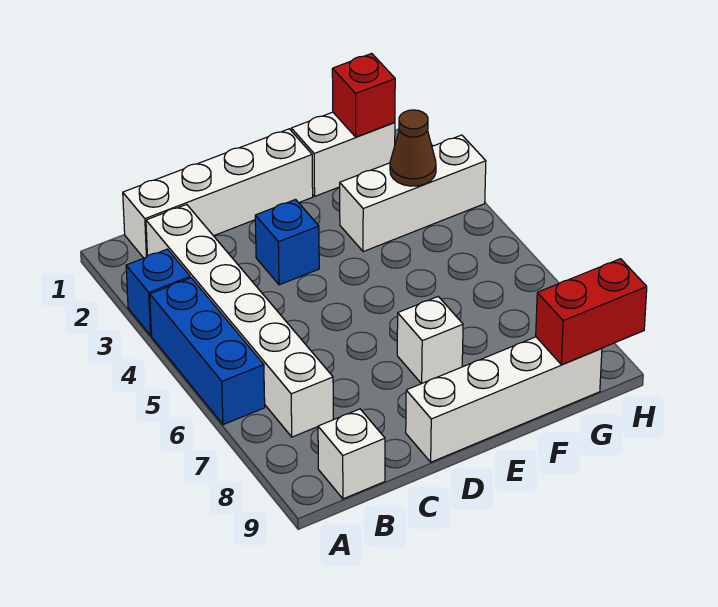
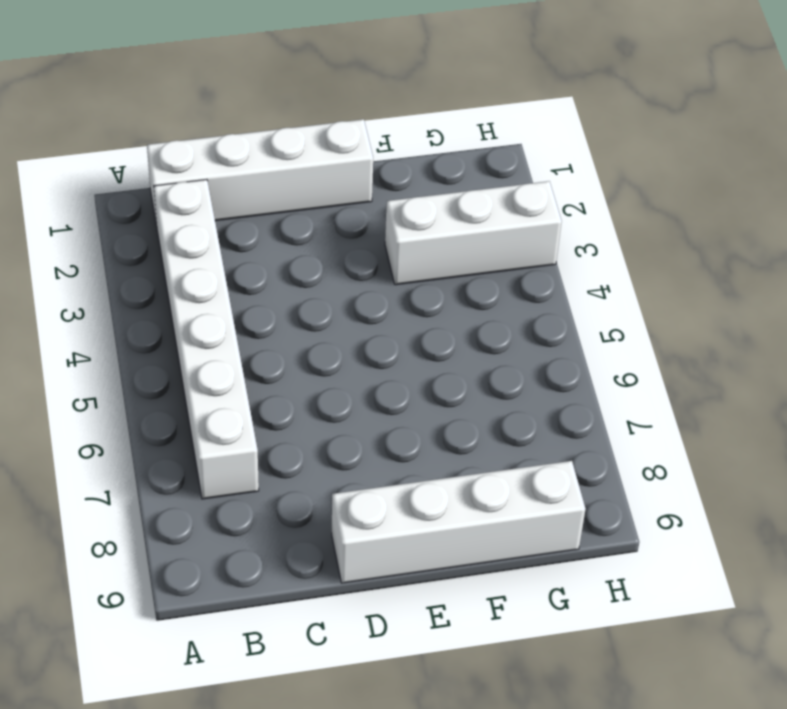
none -> blue 1x1 brick [126,249,190,335]
none -> blue 1x3 brick [150,278,265,425]
none -> white 1x1 brick [318,409,385,499]

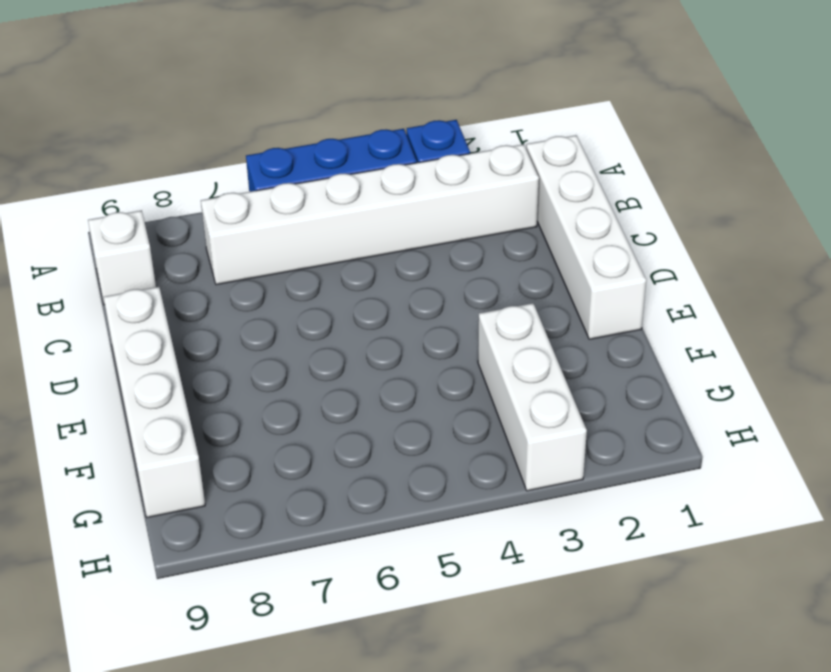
none -> blue 1x1 brick [255,200,319,285]
none -> white 1x1 brick [397,297,463,384]
none -> white 1x2 brick [291,112,395,196]

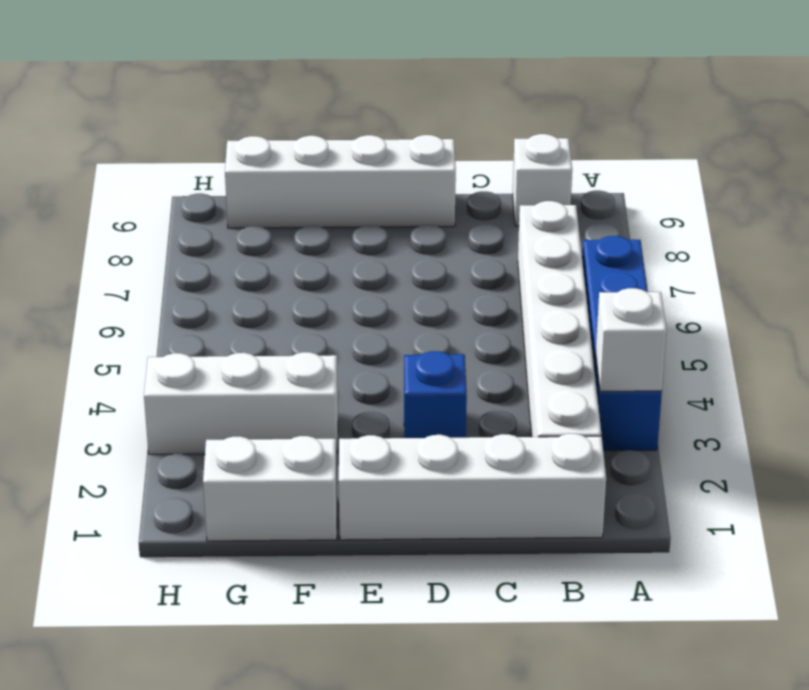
white 1x1 brick [595,288,667,391] -> white 1x1 brick moved to [397,297,463,384]
none -> red 1x1 brick [332,53,395,137]
none -> brown 1x1 cone [390,110,436,186]
none -> red 1x2 brick [536,259,647,365]

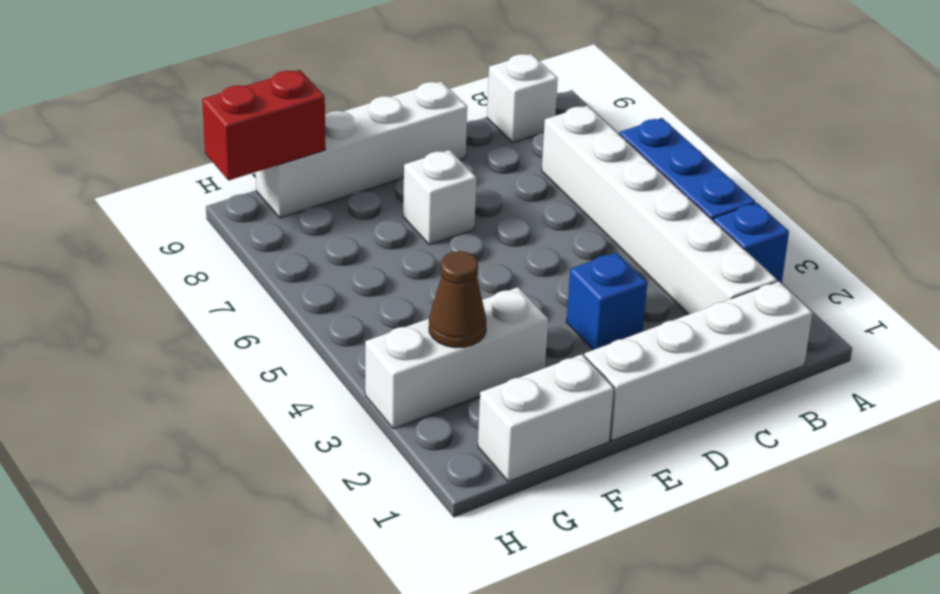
none -> red 1x1 brick [332,53,395,137]

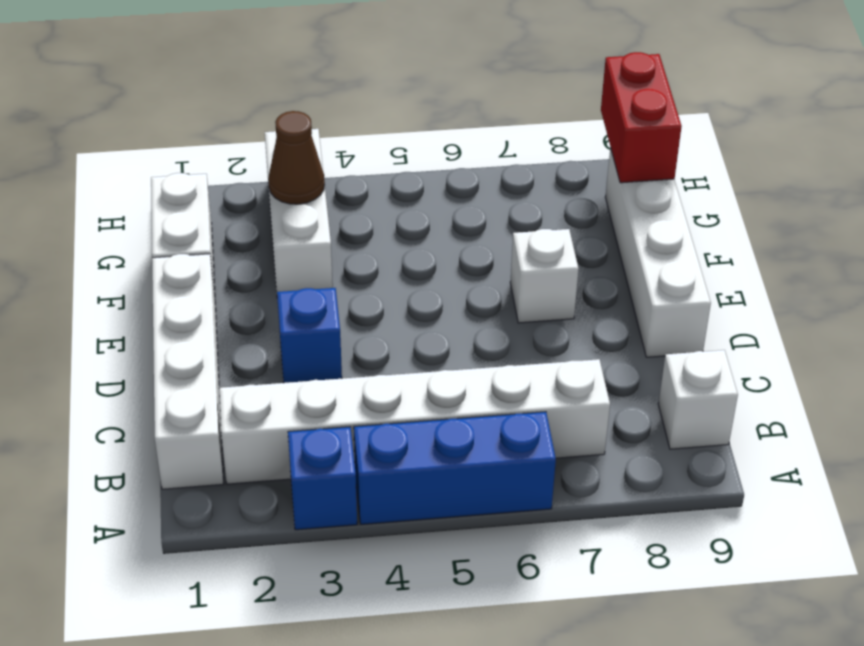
none -> red 1x1 brick [332,53,395,137]

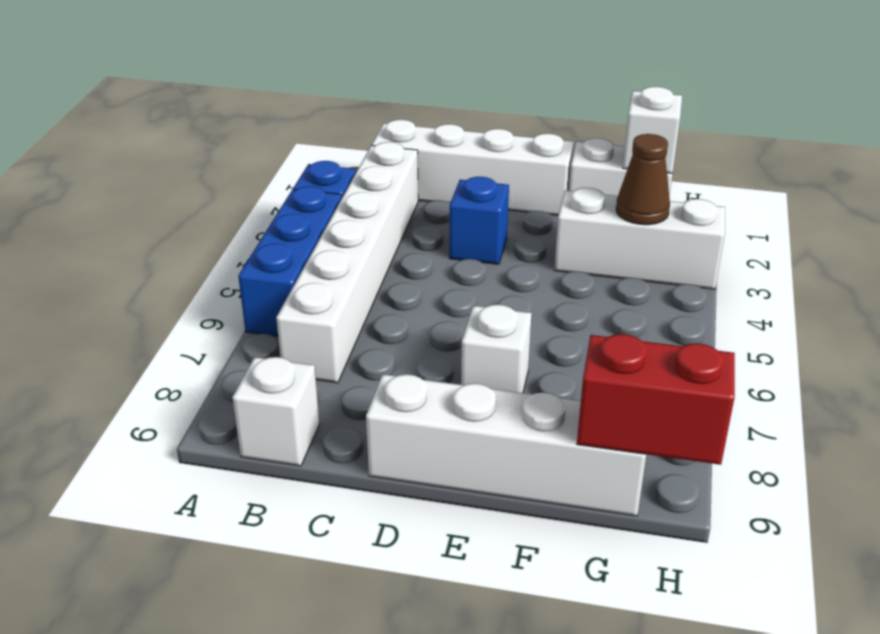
white 1x1 brick [623,87,682,174] -> red 1x1 brick [332,53,395,137]

